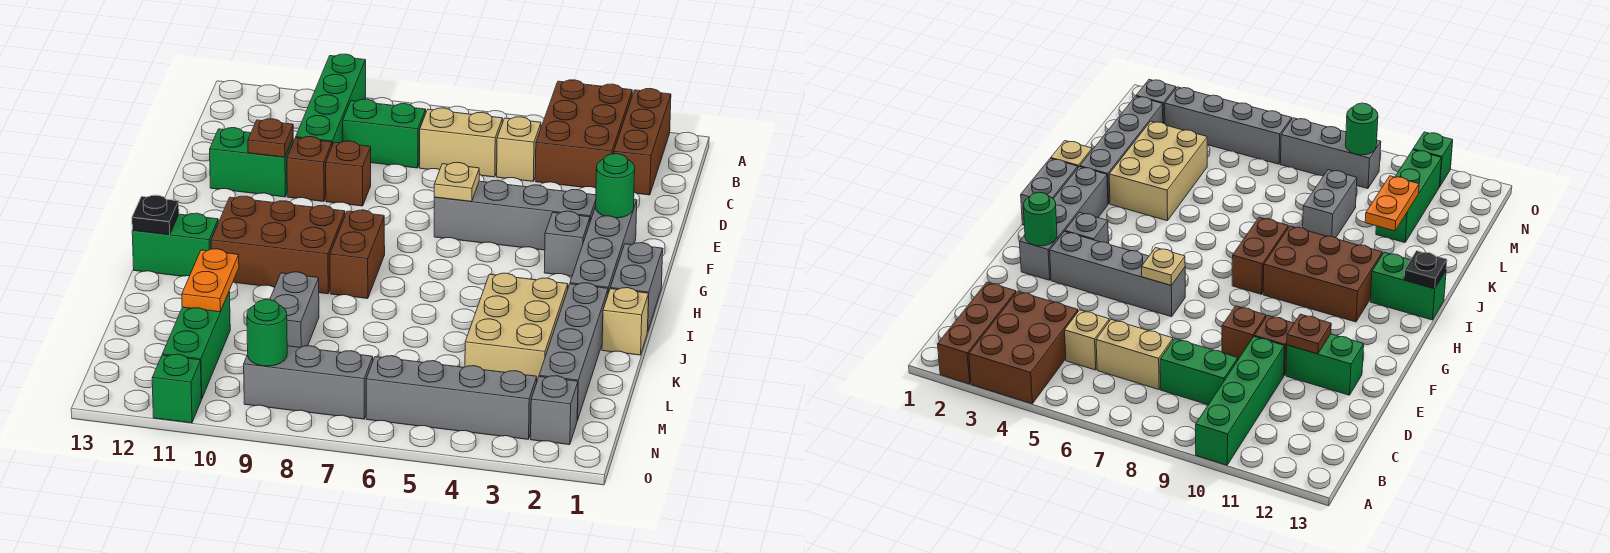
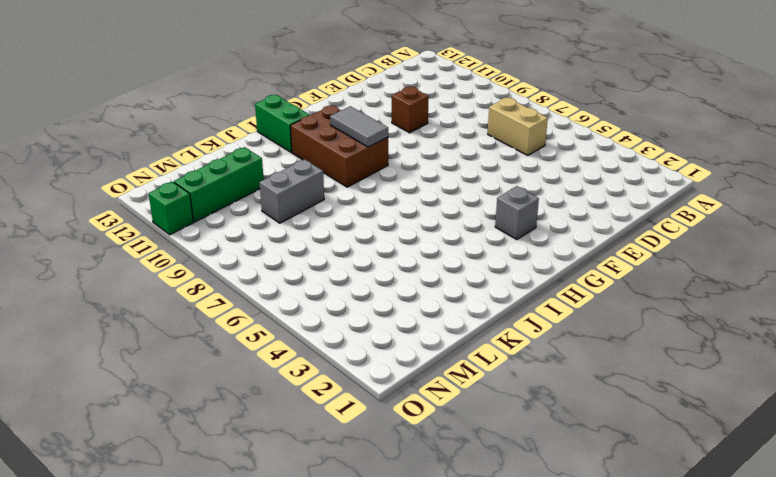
grey 1x2 tile [330,106,388,147] -> none
none -> brown 1x3 brick [614,89,671,195]
none -> brown 2x3 brick [535,80,632,188]
none -> green 1x4 brick [296,54,366,145]
none -> tan 1x1 brick [497,117,541,181]

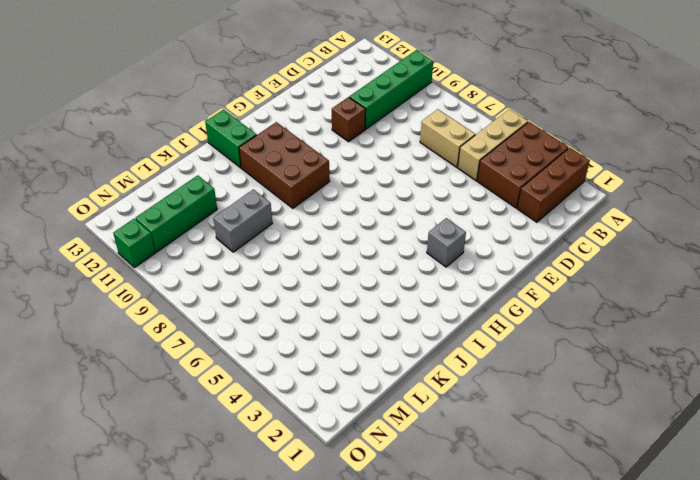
tan 1x3 brick [458,109,528,181] -> tan 1x1 brick [497,117,541,181]
none -> green 1x2 brick [343,99,426,168]
none -> brown 1x1 brick [326,141,371,206]
none -> green 1x2 brick [210,128,293,197]
none -> grey 1x4 brick [570,199,637,293]

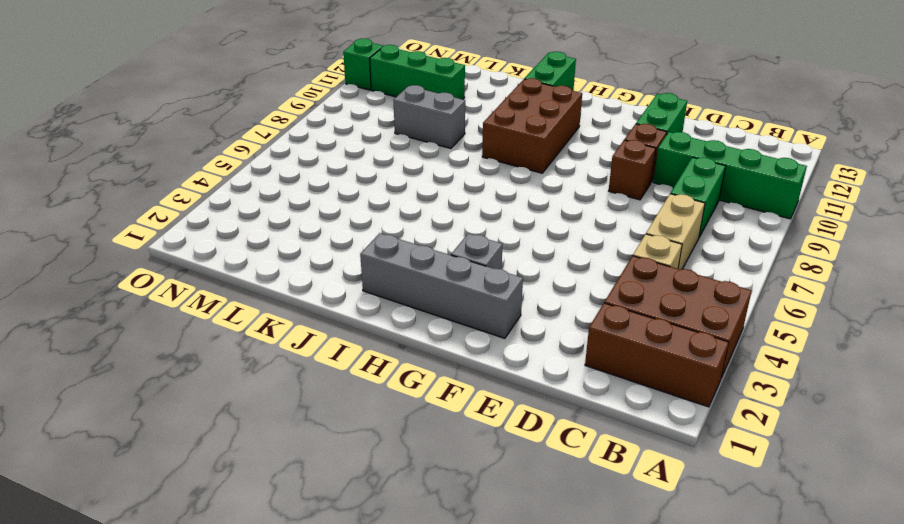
none -> grey 1x4 brick [434,180,596,250]
none -> grey 1x2 brick [610,243,663,332]
none -> brown 1x2 brick [330,210,385,299]
none -> tan 1x1 brick [602,288,649,355]

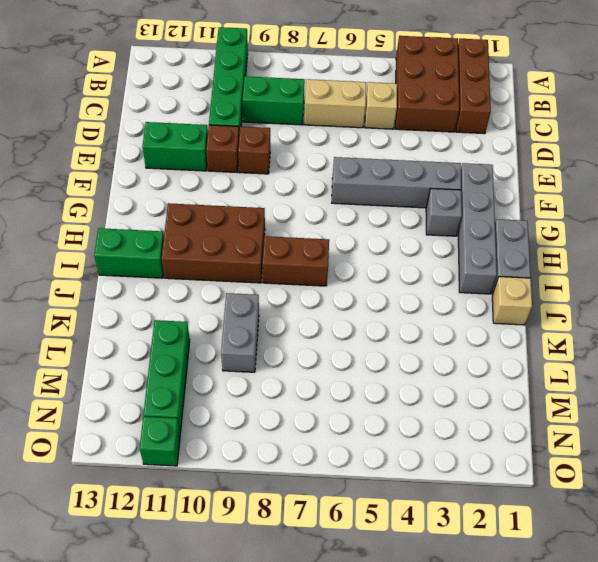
brown 1x2 brick [262,236,329,286] -> brown 1x2 brick turned to [330,210,385,299]
none -> grey 1x4 brick [539,283,608,420]
none -> tan 2x3 brick [465,273,568,380]
none -> grey 1x1 brick [531,376,578,445]
none -> grey 1x4 brick [366,356,537,439]

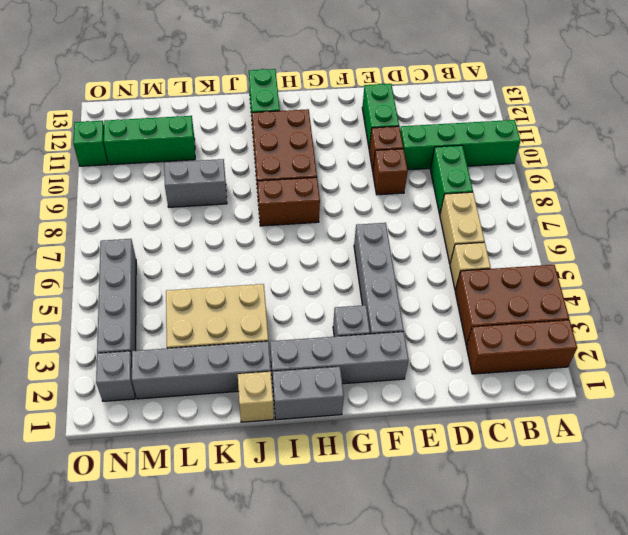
none -> grey 1x3 brick [244,346,373,419]
none -> brown 1x1 plate [248,119,293,157]
none -> green 1x1 round brick [596,154,635,218]
none -> tan 1x1 plate [434,163,479,201]

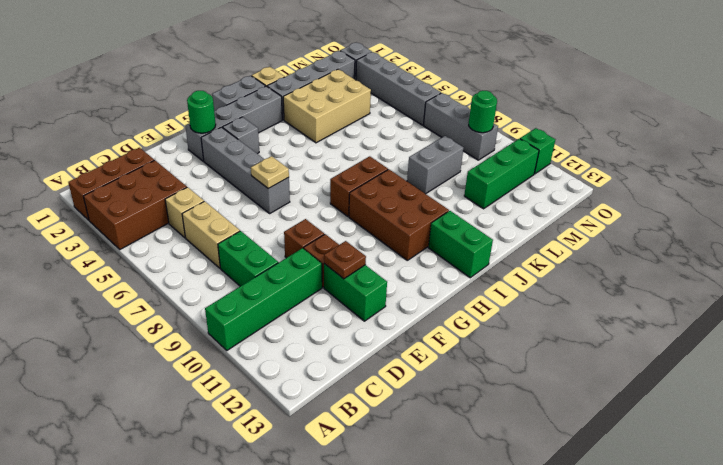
none -> black 1x1 plate [132,195,179,235]
none -> orange 1x2 plate [182,249,239,312]

